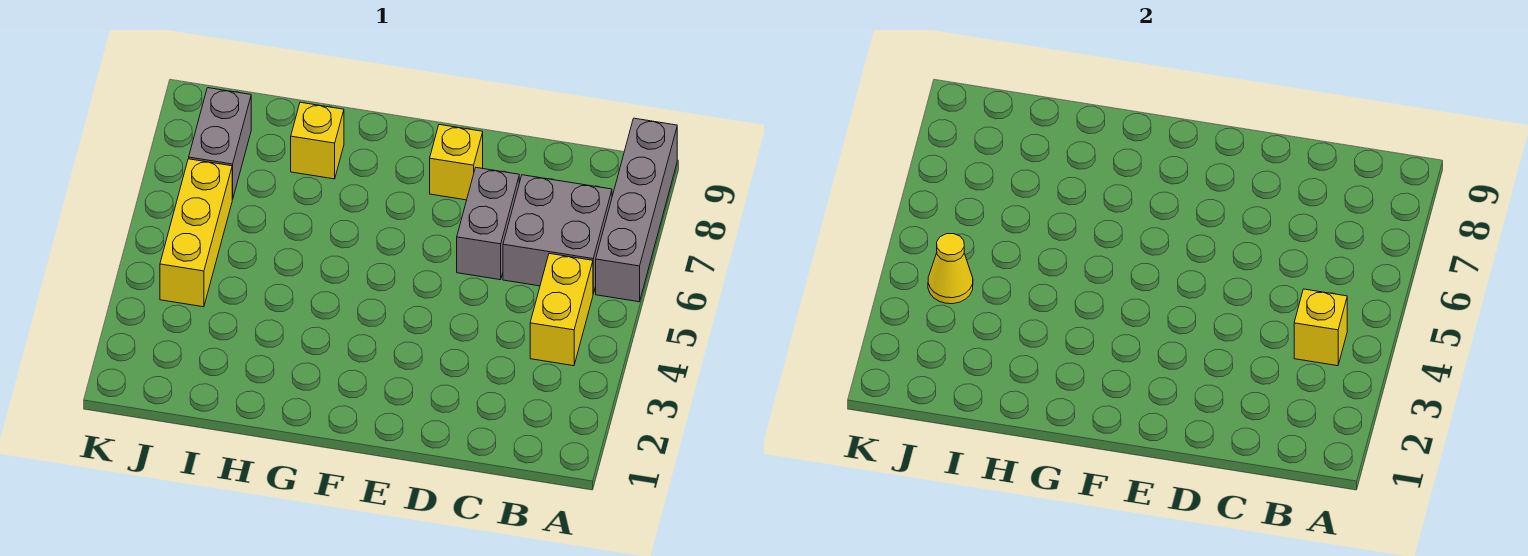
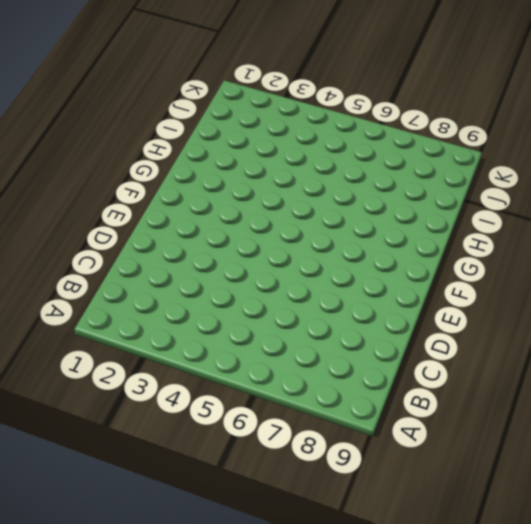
none -> grey 1x4 brick [596,118,677,302]
none -> yellow 1x2 brick [530,254,593,366]

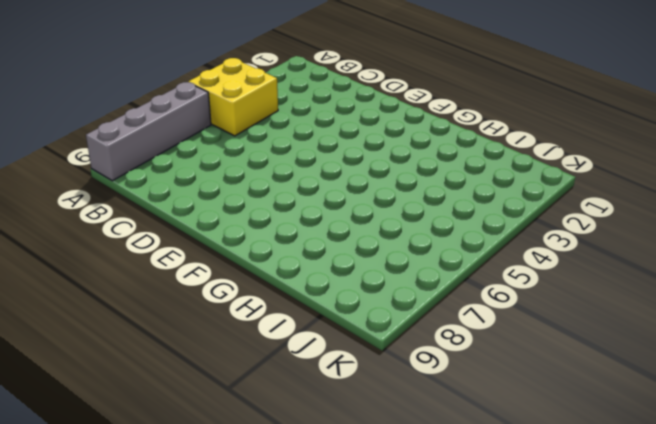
yellow 2x2 brick [189,58,278,136] -> yellow 1x2 brick [530,254,593,366]
none -> grey 2x2 brick [503,175,612,294]
none -> grey 1x2 brick [457,168,519,280]

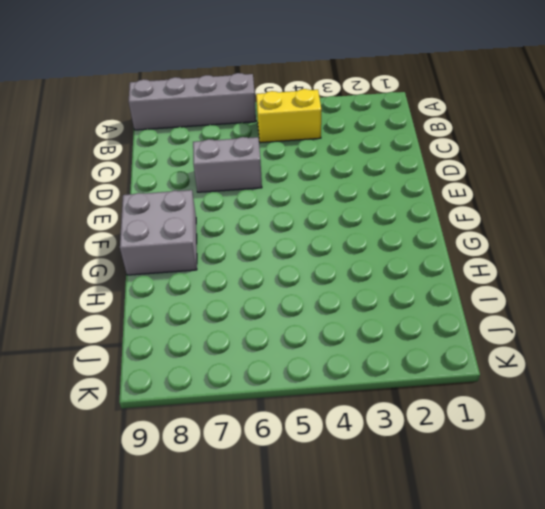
grey 2x2 brick [120,190,197,275] -> grey 2x2 brick moved to [503,175,612,294]
none -> yellow 1x1 brick [430,125,483,200]
none -> yellow 1x1 brick [291,102,344,179]

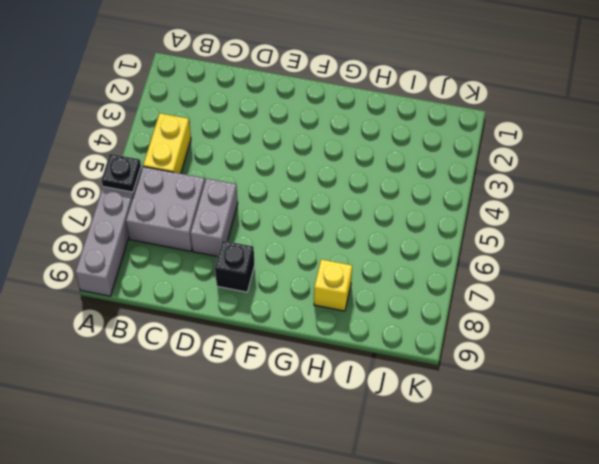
black 1x1 plate [101,154,141,192] -> none
black 1x1 brick [215,241,255,292] -> yellow 1x1 brick [430,125,483,200]
none -> yellow 1x3 brick [160,159,232,307]
none -> grey 1x2 brick [189,88,251,200]

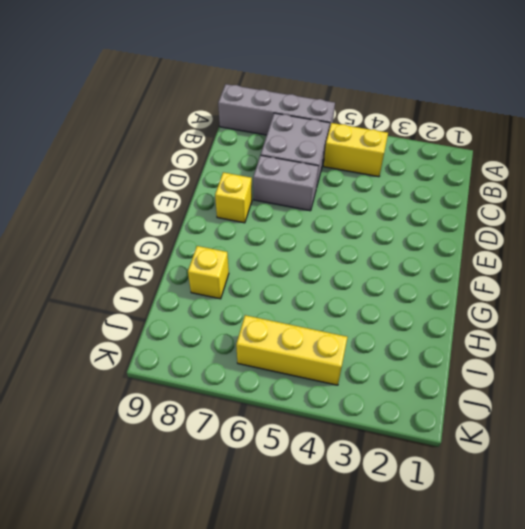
none -> grey 1x2 brick [189,88,251,200]
none -> yellow 1x1 brick [1294,289,1347,366]

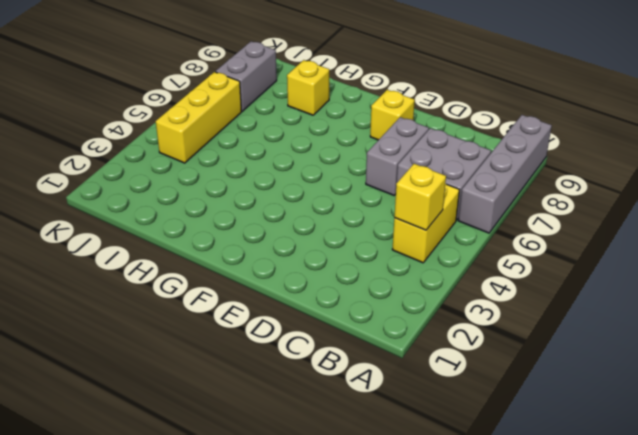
none -> yellow 1x1 cone [928,234,973,304]

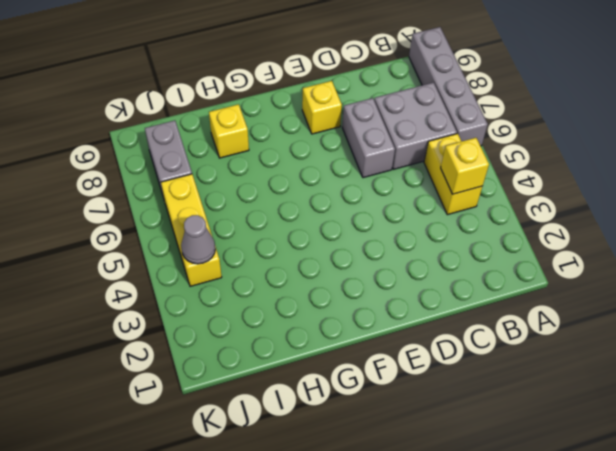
grey 1x1 cone [181,215,215,264] -> yellow 1x1 cone [928,234,973,304]

